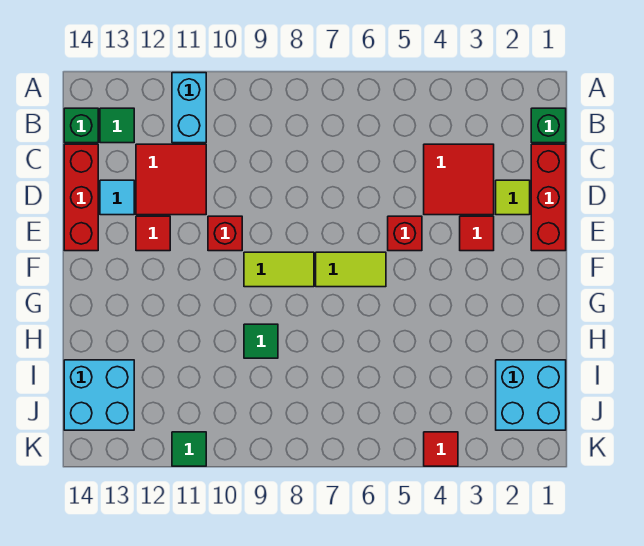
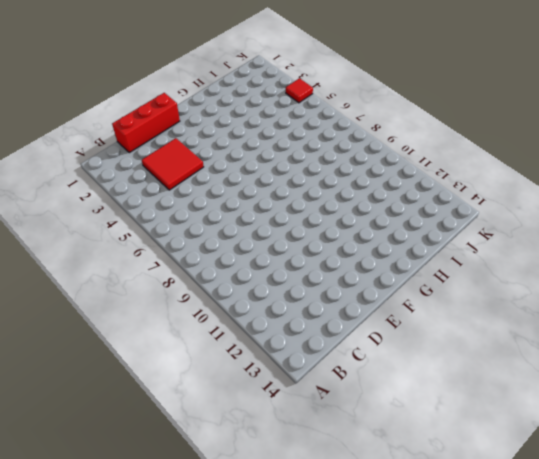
none -> cyan 1x2 brick [172,73,206,143]
none -> green 1x1 brick [531,108,566,143]
none -> green 1x1 tile [100,108,134,143]

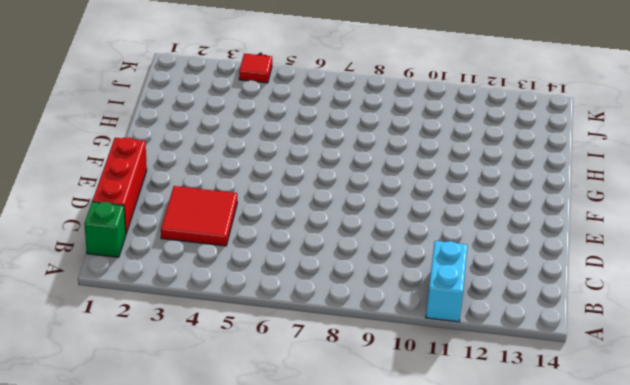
none -> green 1x1 tile [100,108,134,143]
none -> green 1x1 brick [64,108,98,143]
none -> red 2x2 tile [136,144,206,215]

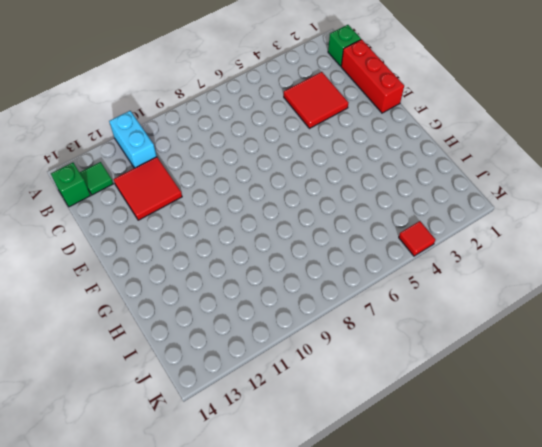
none -> red 1x3 brick [64,144,98,251]
none -> lime 1x1 tile [496,180,530,215]
none -> cyan 1x1 tile [100,180,134,215]

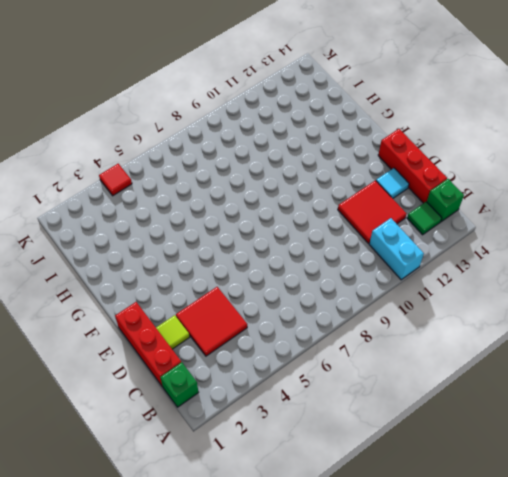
none -> red 1x1 tile [460,216,494,251]
none -> red 1x1 brick [388,216,422,251]
none -> red 1x1 brick [208,216,242,251]

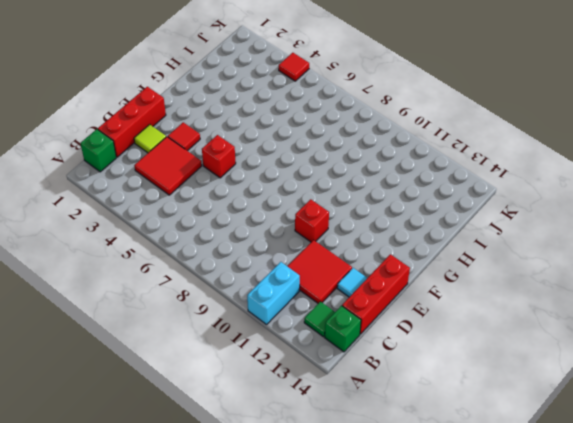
none -> red 1x1 tile [136,216,170,251]
none -> lime 1x2 tile [316,252,386,287]
none -> lime 1x2 tile [244,252,314,287]

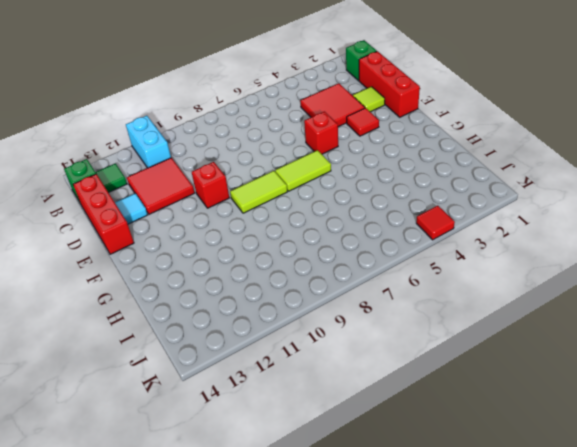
none -> red 1x1 tile [136,216,170,251]
none -> green 1x1 tile [244,324,278,358]
none -> cyan 2x2 brick [496,360,566,430]

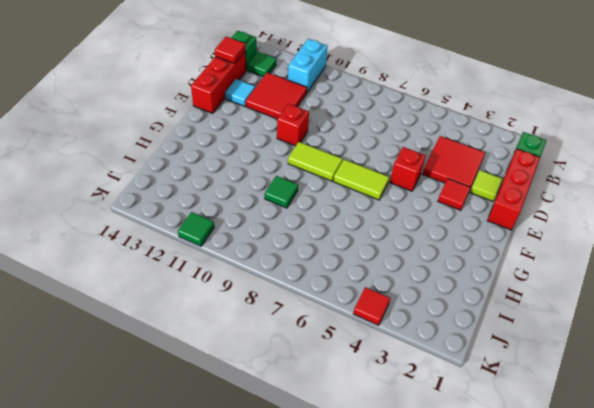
red 1x1 tile [215,37,245,64] -> red 1x1 tile moved to [136,216,170,251]
none -> cyan 2x2 brick [496,360,566,430]
none -> cyan 2x2 brick [64,360,134,430]

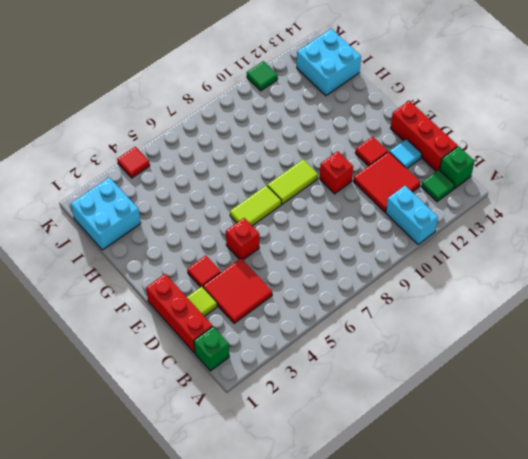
none -> green 1x1 tile [244,324,278,358]

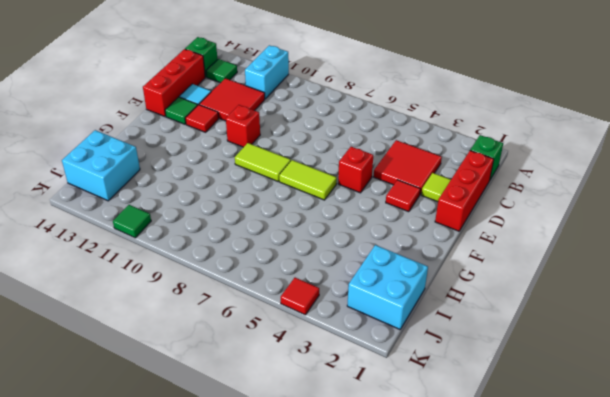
green 1x1 tile [165,97,198,124] -> green 1x1 tile moved to [244,324,278,358]

